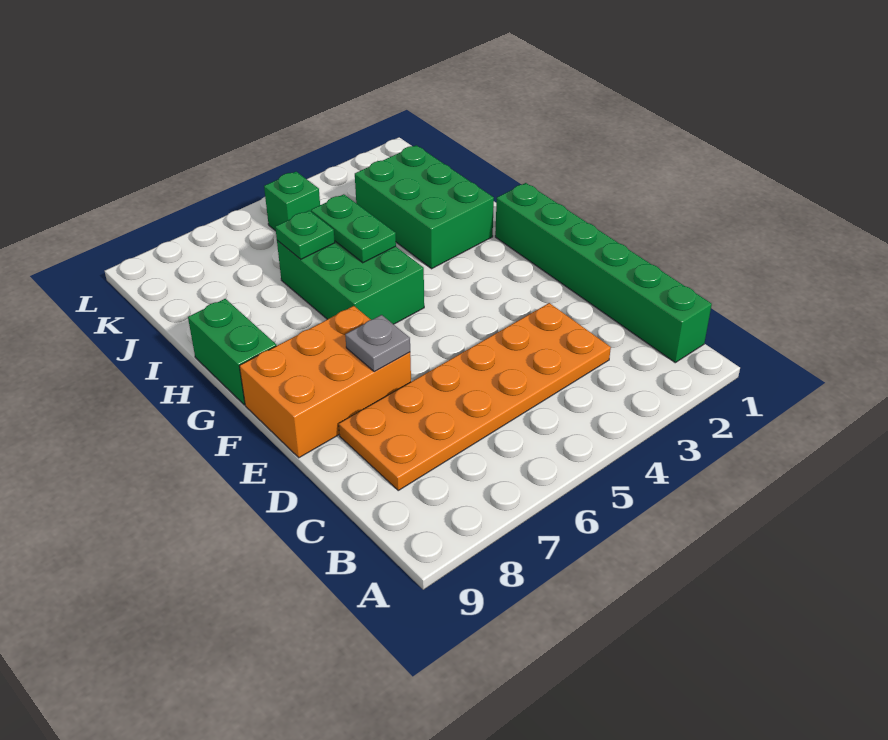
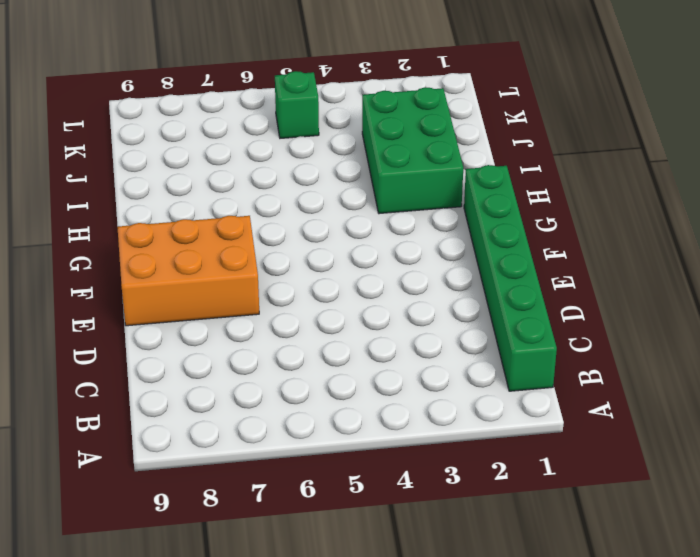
none -> orange 2x6 plate [339,303,611,490]
none -> green 2x3 brick [277,240,424,324]

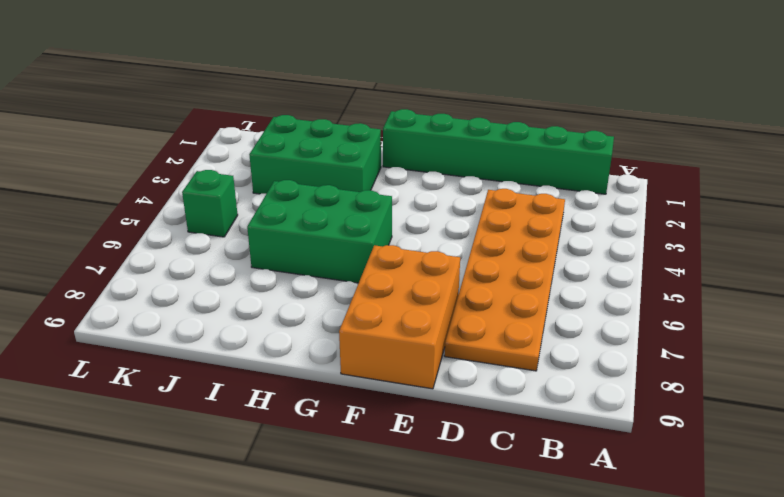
none -> green 1x2 brick [188,299,276,405]
none -> grey 1x1 plate [345,315,410,372]

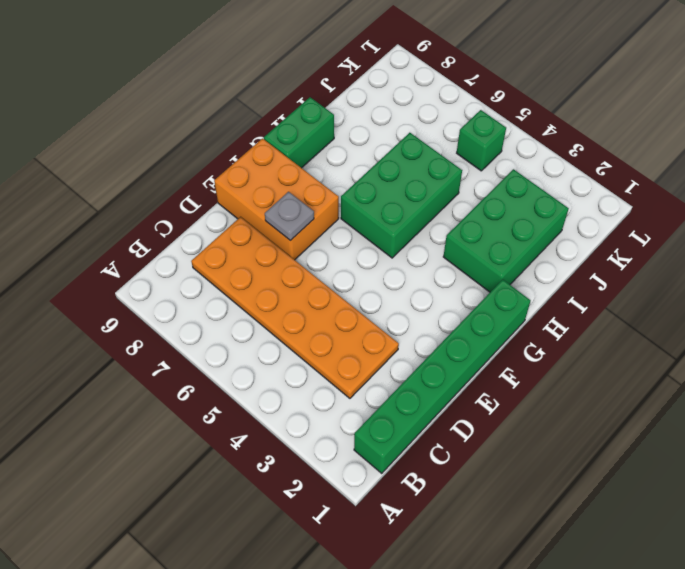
none -> green 1x2 plate [311,194,396,263]
none -> green 1x1 plate [275,211,335,259]

